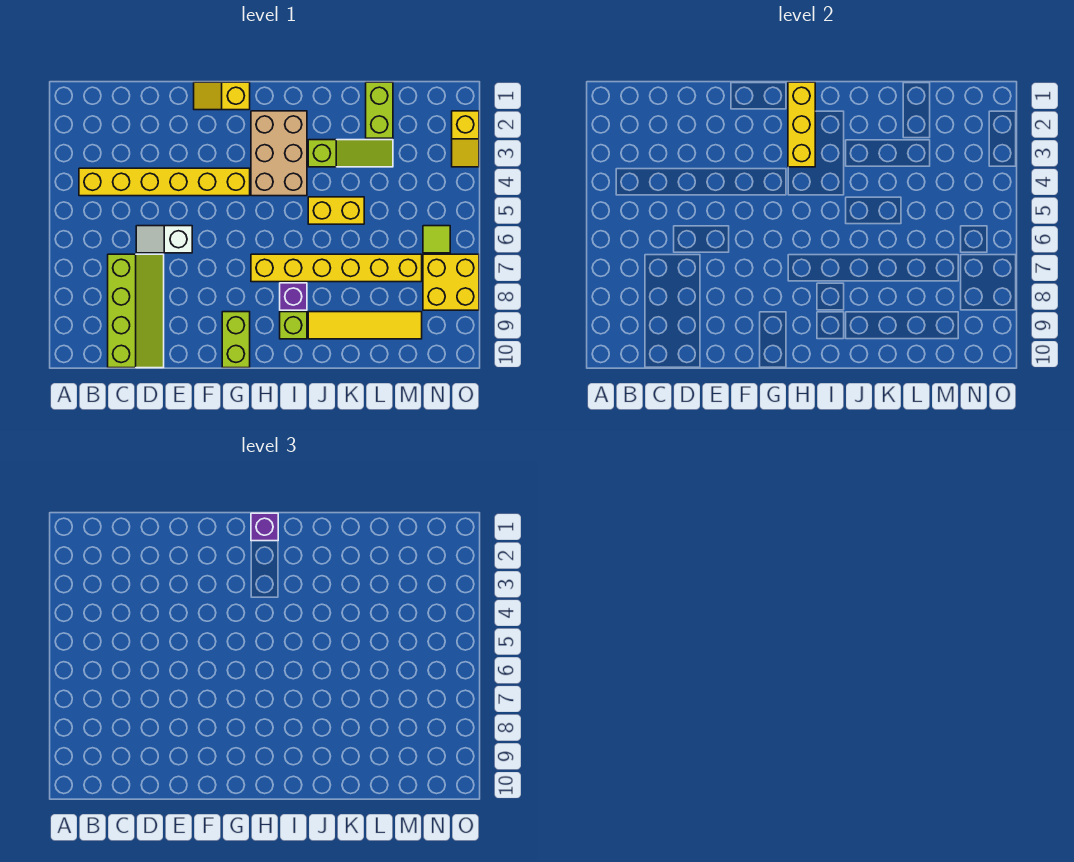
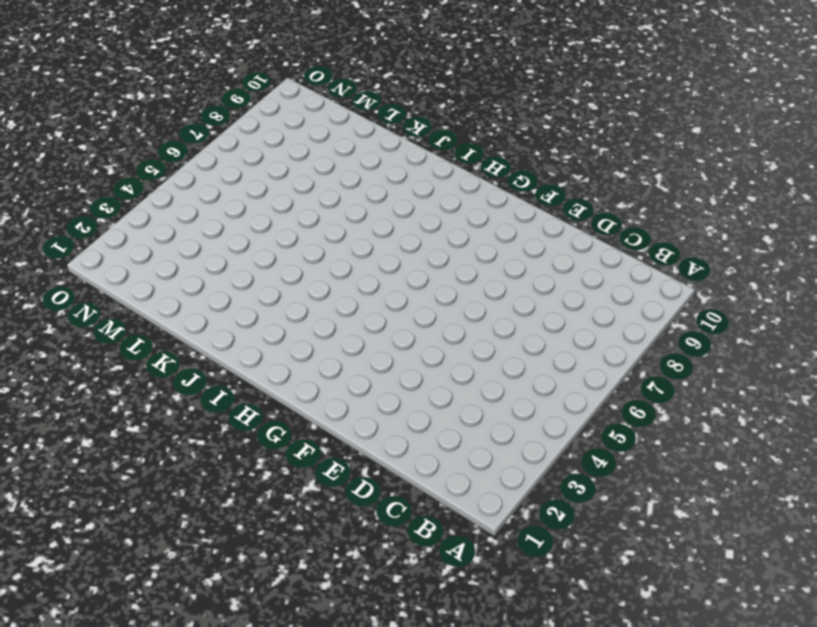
none -> yellow 1x6 brick [79,168,250,196]
none -> lime 2x4 slope [108,254,164,368]
none -> white 1x2 slope [136,226,192,253]

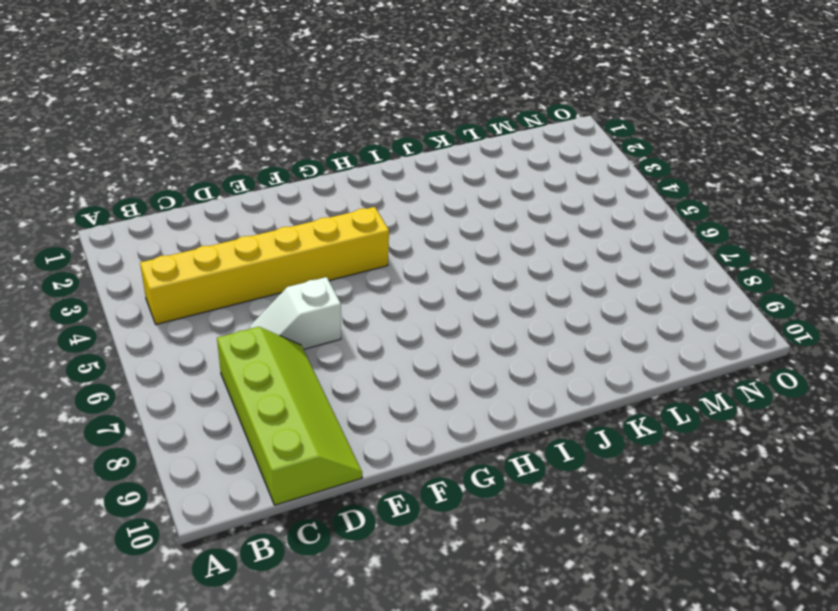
none -> yellow 1x2 slope [194,82,250,110]
none -> lime 1x2 brick [222,312,250,368]
none -> tan 2x3 brick [251,111,307,196]

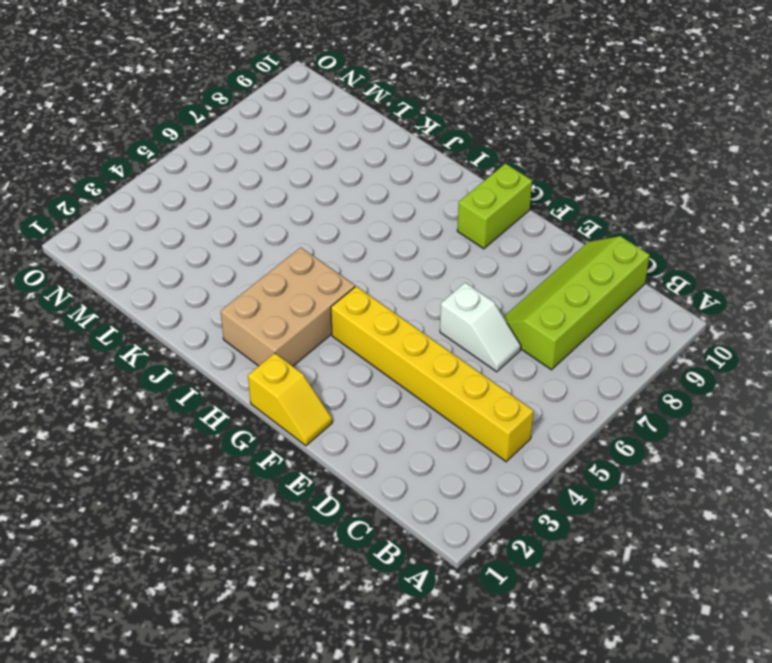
none -> yellow 1x6 brick [251,254,422,282]
none -> purple 1x1 brick [280,283,307,310]
none -> lime 1x1 brick [280,312,307,339]

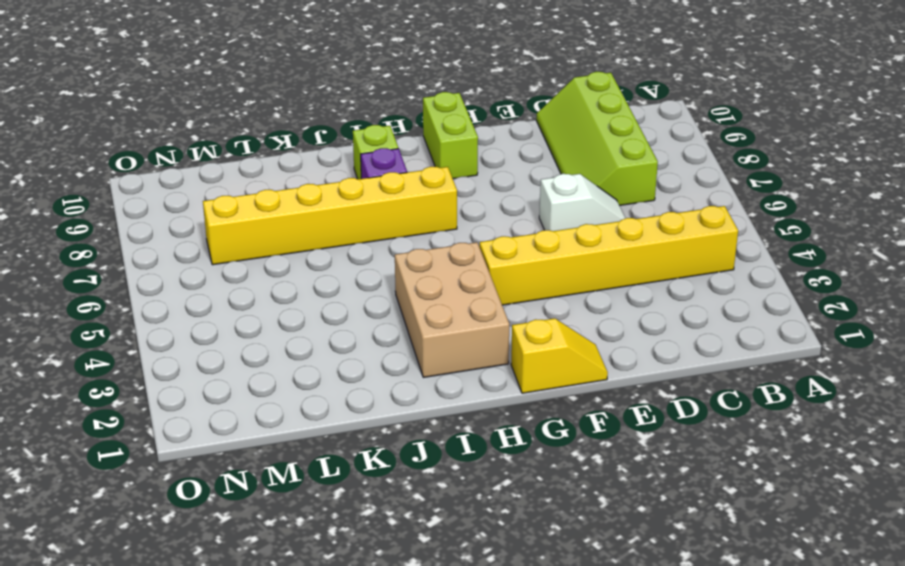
none -> lime 1x3 slope [308,140,393,167]
none -> yellow 1x2 brick [308,197,364,224]
none -> yellow 1x4 tile [308,312,422,339]

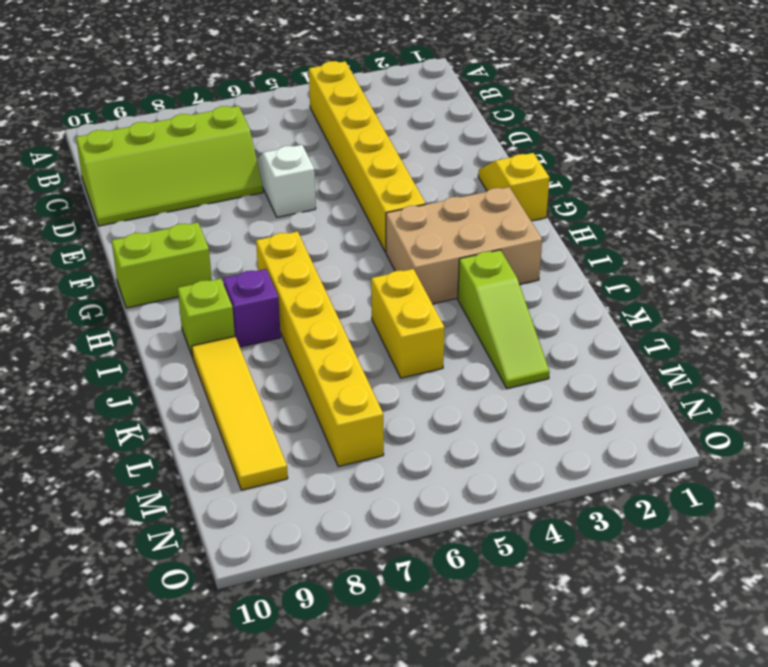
none -> lime 1x2 brick [366,82,393,138]
none -> lime 1x1 tile [423,226,450,253]
none -> yellow 2x2 brick [423,254,479,310]

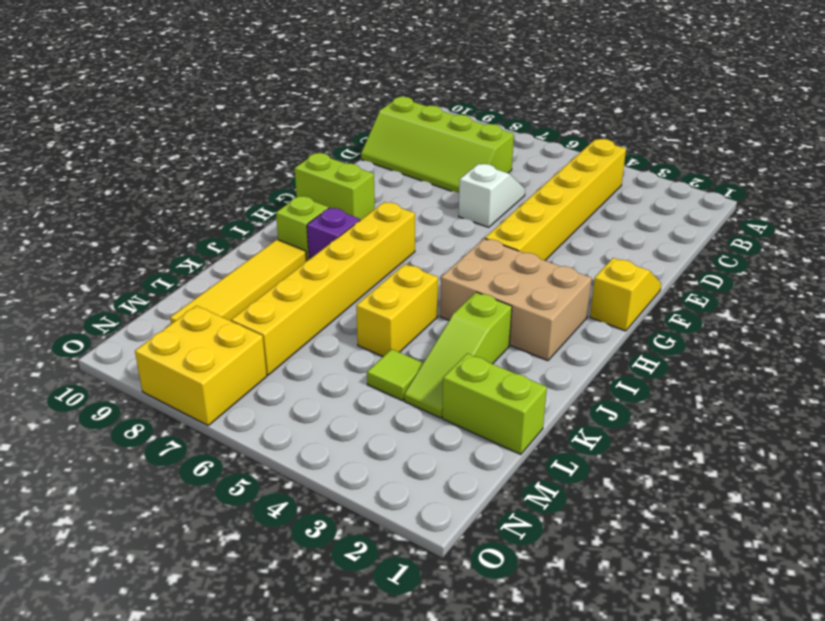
lime 1x1 tile [367,349,423,400] -> lime 1x1 tile moved to [423,226,450,253]
none -> yellow 1x2 slope [452,111,479,167]
none -> yellow 1x3 brick [788,82,815,167]
none -> purple 1x1 brick [251,513,278,541]

